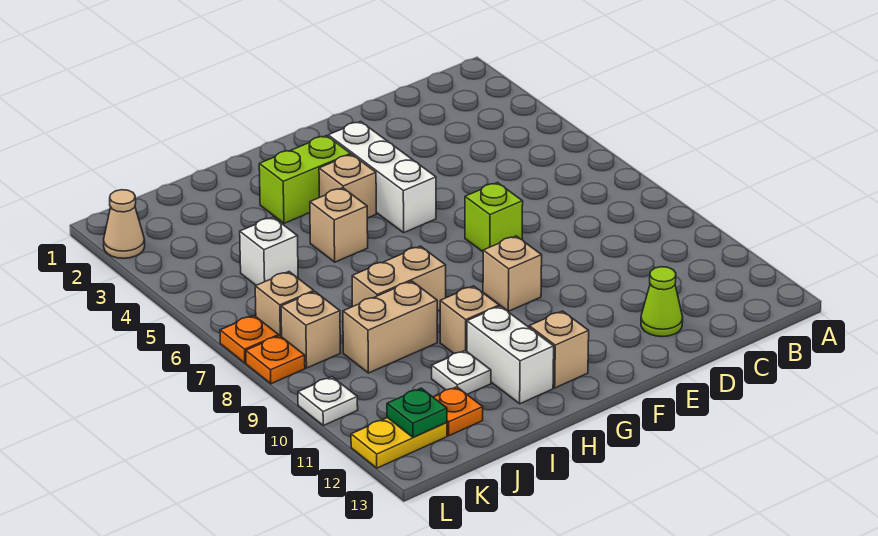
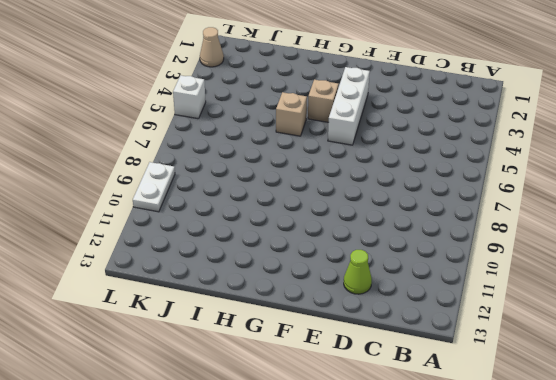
white 1x1 brick [173,75,206,119] -> white 1x1 brick moved to [240,217,298,285]
white 1x2 plate [133,162,175,212] -> white 1x1 plate [298,377,358,425]
none -> lime 1x1 brick [465,183,523,252]
none -> tan 1x1 brick [483,236,542,311]
none -> lime 1x2 brick [259,136,351,223]

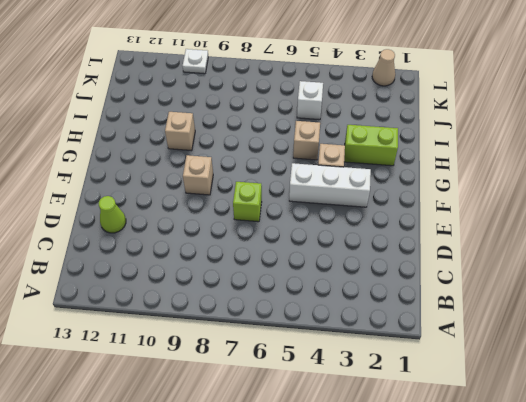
lime 1x2 brick [344,125,398,166] -> lime 1x2 brick turned to [259,136,351,223]
none -> tan 1x1 brick [529,311,589,388]
none -> tan 1x2 brick [352,246,446,311]
none -> white 1x2 brick [467,306,554,404]

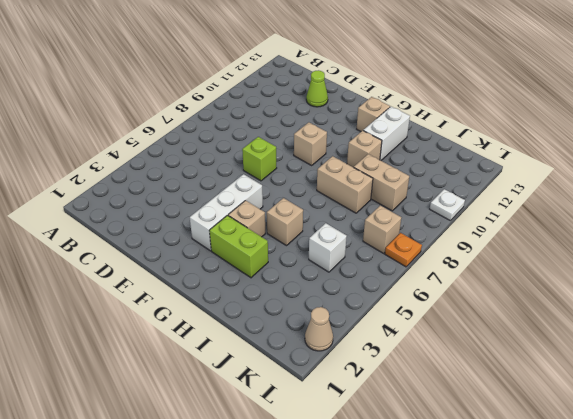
none -> white 1x1 plate [432,350,491,394]
none -> orange 1x1 plate [433,387,483,436]
none -> tan 1x1 brick [281,292,340,368]

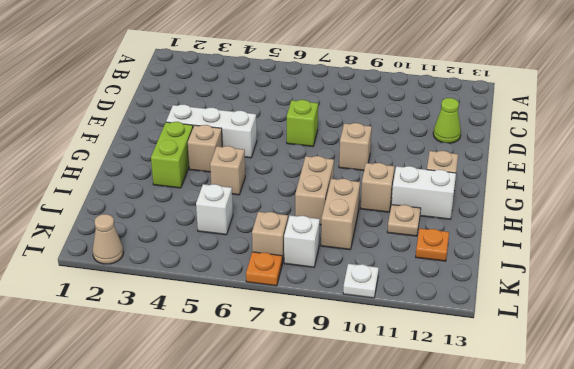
tan 1x1 plate [387,205,421,236] -> white 1x1 plate [432,350,491,394]
white 1x1 brick [284,215,320,267] -> tan 1x1 brick [281,292,340,368]
none -> yellow 1x2 plate [351,418,447,468]
none -> orange 1x1 plate [246,336,305,384]
none -> green 1x1 plate [387,388,447,437]

